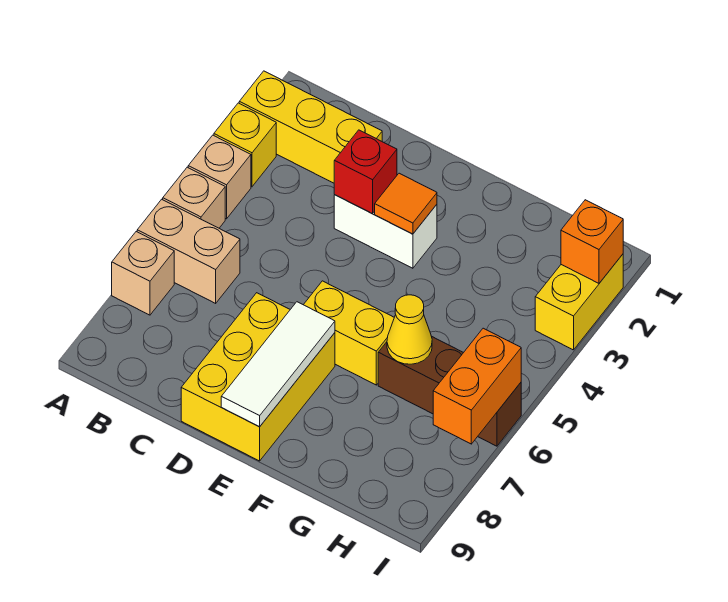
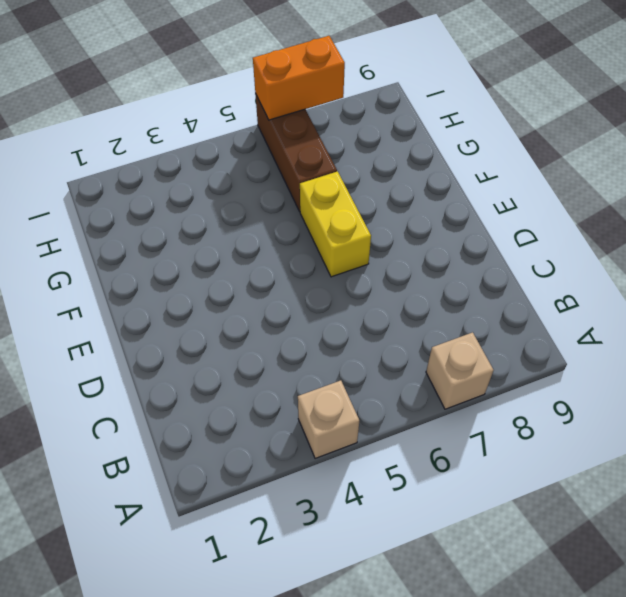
none -> yellow 1x3 brick [239,71,382,183]
none -> yellow 1x1 brick [214,103,276,187]
none -> tan 1x1 brick [163,167,225,228]

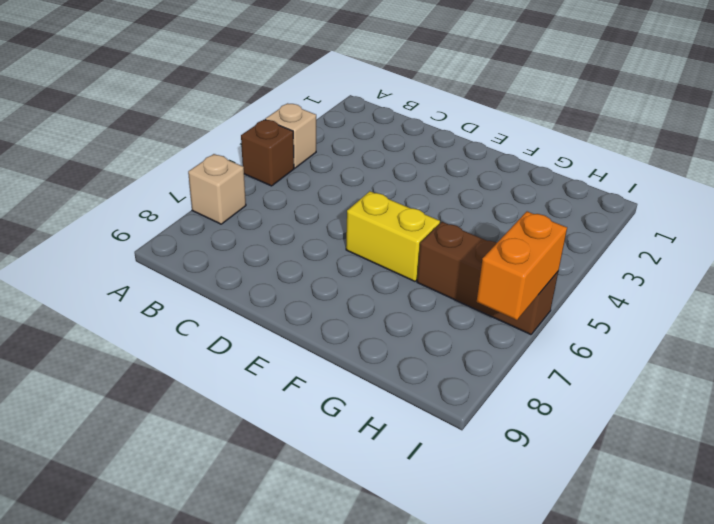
brown 1x1 brick [241,119,294,186] -> tan 1x1 brick [163,167,225,228]
none -> yellow 1x3 brick [239,71,382,183]
none -> yellow 1x1 brick [214,103,276,187]
none -> tan 1x2 brick [137,199,240,303]

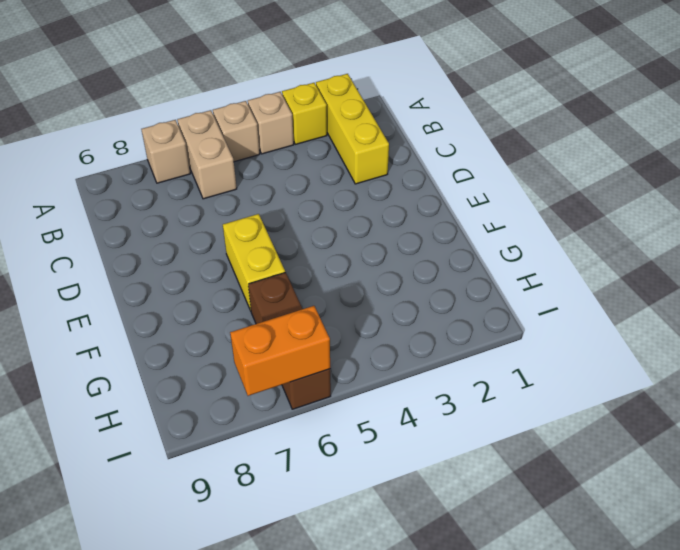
none -> white 1x2 brick [334,195,437,268]
none -> yellow 2x3 brick [181,293,335,461]
none -> yellow 1x2 brick [535,254,623,350]

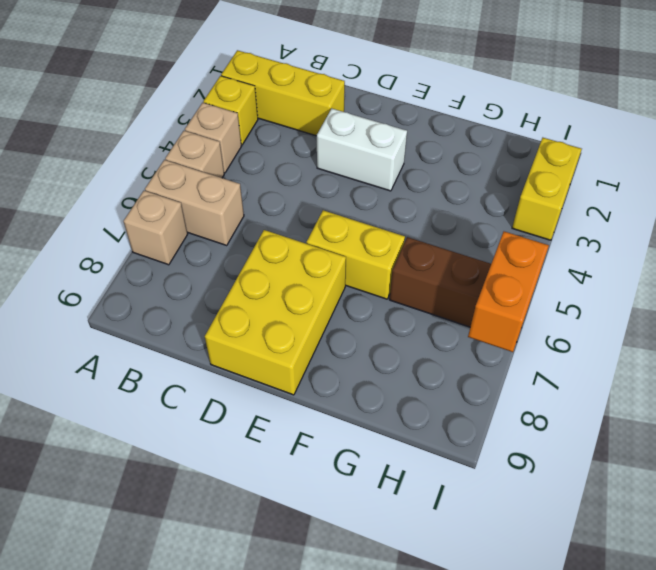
none -> red 1x1 brick [334,130,397,214]
none -> orange 1x1 tile [375,173,437,234]
none -> white 1x3 tile [221,302,335,427]

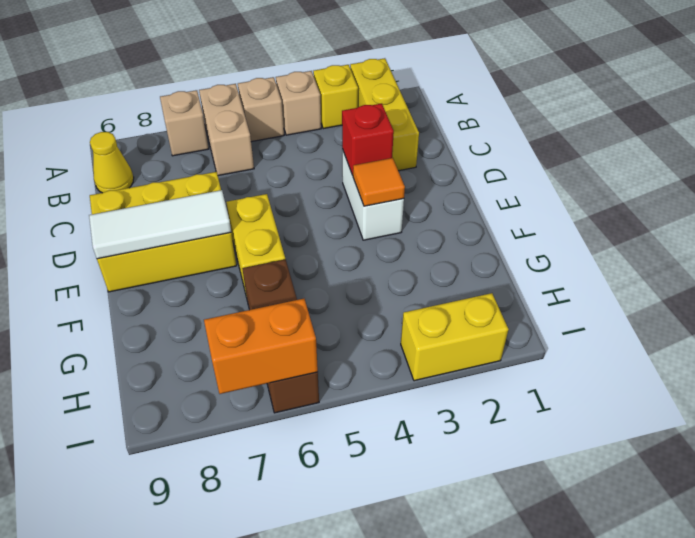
yellow 1x1 cone [90,132,134,193] -> yellow 1x1 cone moved to [387,295,432,364]
none -> orange 1x1 brick [561,200,623,283]

